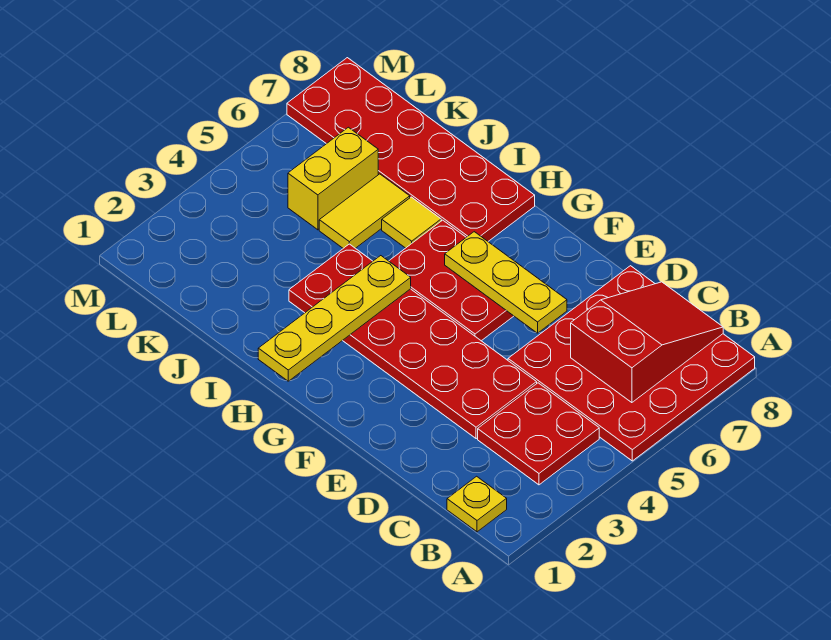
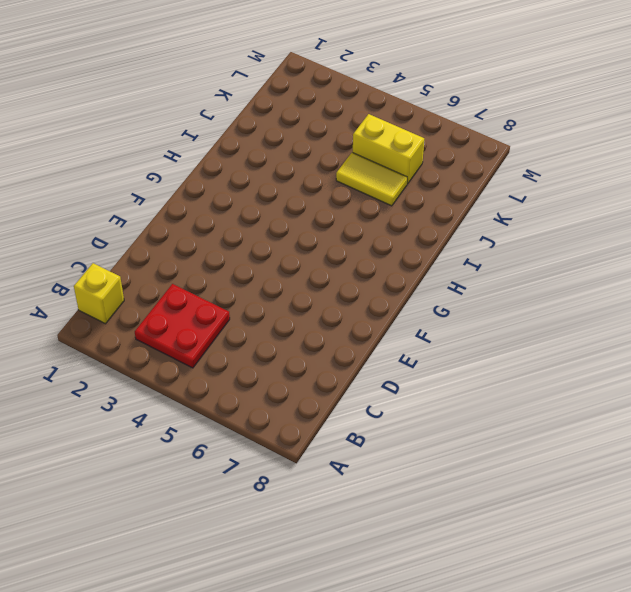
yellow 1x1 brick [74,263,124,324] -> yellow 1x1 plate [447,476,507,532]
none -> red 4x4 plate [508,266,755,461]
none -> red 2x6 plate [289,244,537,439]
none -> red 2x3 plate [389,220,513,341]

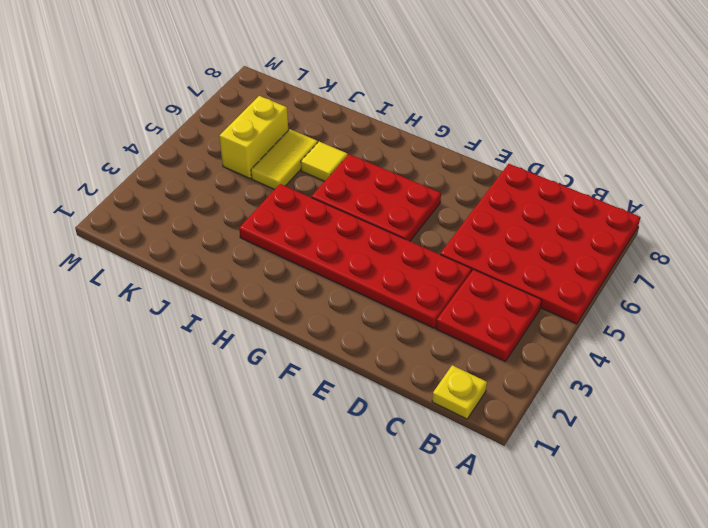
none -> red 2x6 plate [287,58,535,241]
none -> red 2x3 slope [571,282,723,403]
none -> yellow 1x3 plate [445,232,567,333]

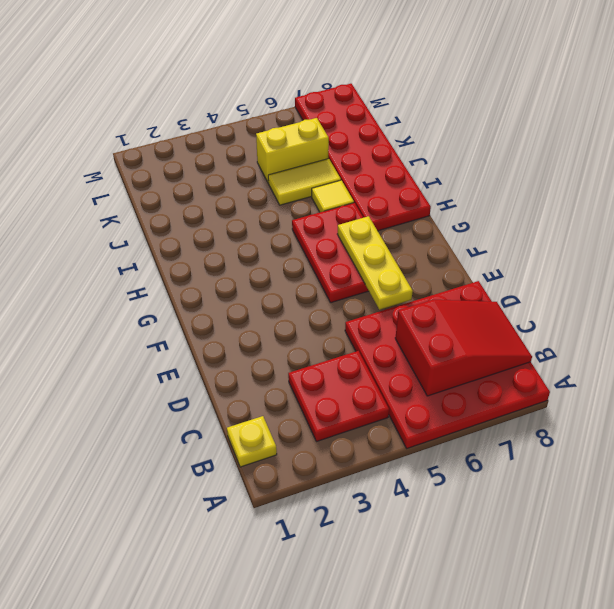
none -> red 2x6 plate [289,244,537,439]
none -> yellow 1x4 plate [258,256,411,381]

